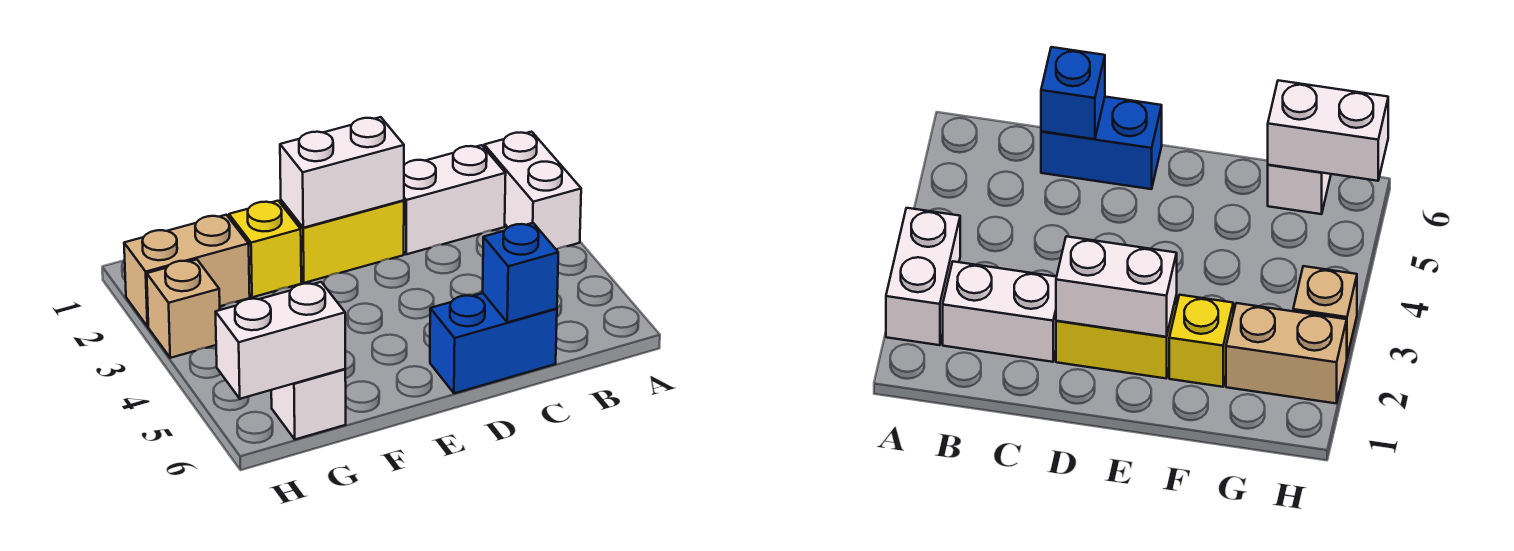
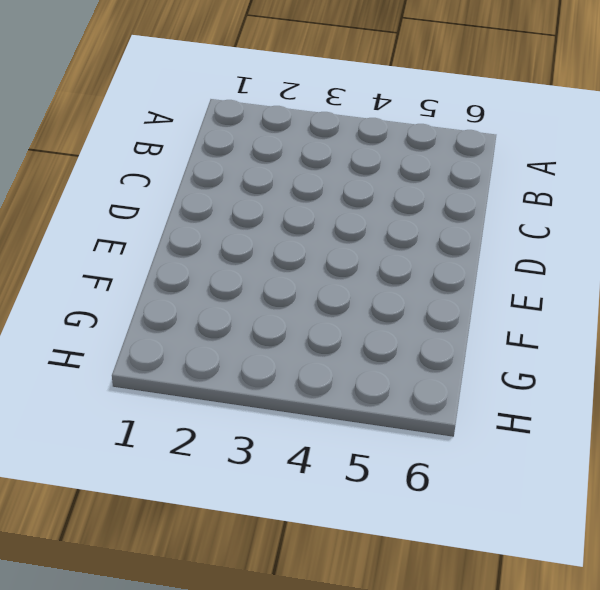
none -> white 1x2 brick [484,132,581,249]
none -> white 1x2 brick [404,145,506,254]

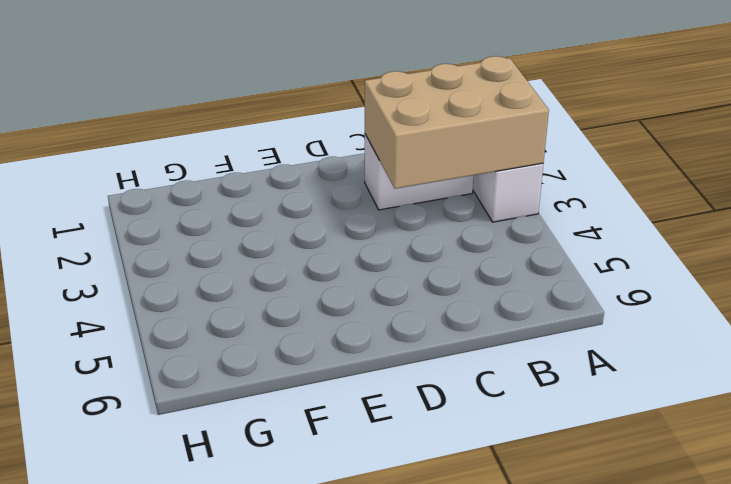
tan 2x3 brick [365,56,549,189] -> none
none -> blue 1x2 brick [430,293,557,393]
none -> yellow 1x2 brick [281,200,404,283]

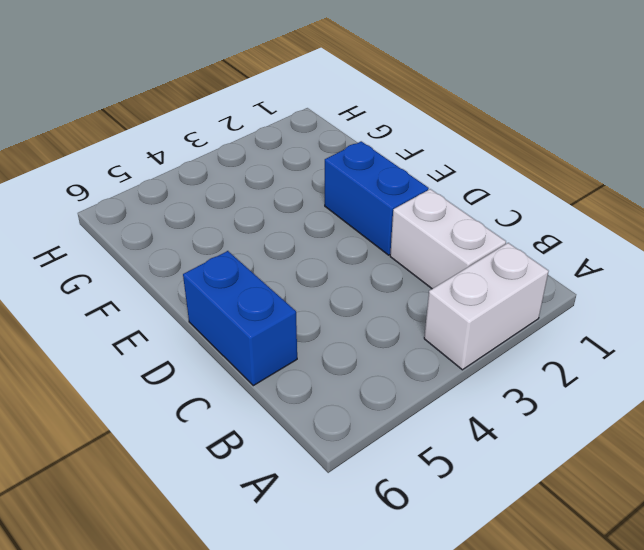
blue 1x2 brick [325,141,429,255] -> yellow 1x2 brick [281,200,404,283]
none -> yellow 1x1 brick [229,201,301,297]
none -> tan 1x2 brick [124,215,250,327]

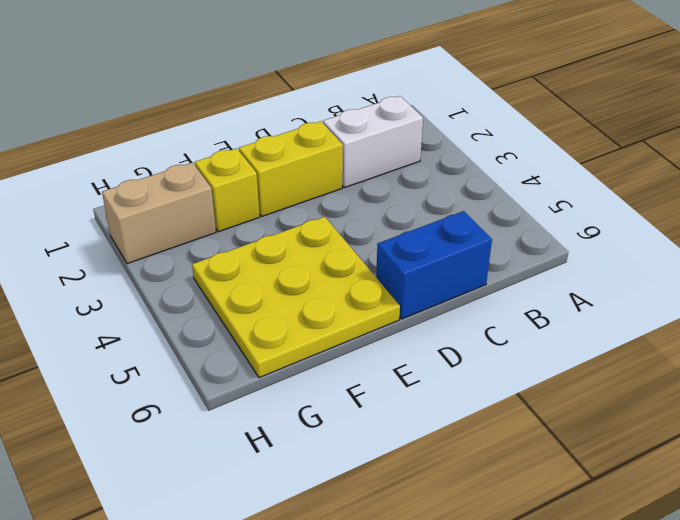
yellow 3x3 plate [192,217,400,378] -> white 1x1 brick [271,369,346,439]
none -> white 1x2 brick [484,132,581,249]
none -> tan 1x1 brick [147,260,220,358]

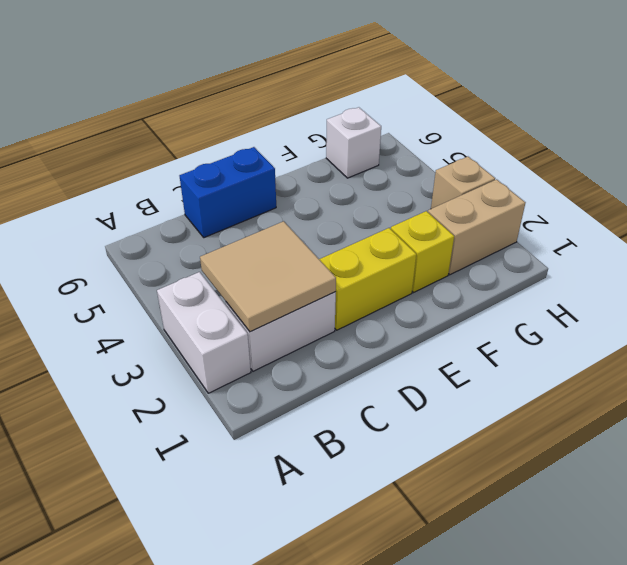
tan 2x2 tile [200,221,336,332] -> none
none -> blue 1x1 brick [483,223,558,322]
none -> white 1x2 brick [280,117,404,228]

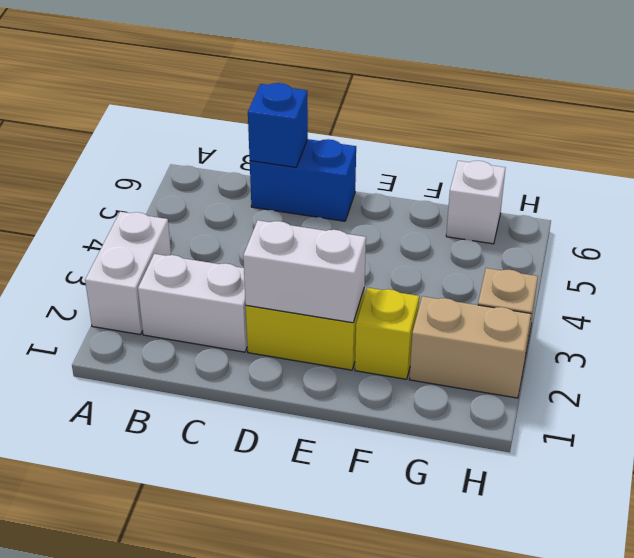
none -> white 1x2 brick [216,282,345,399]

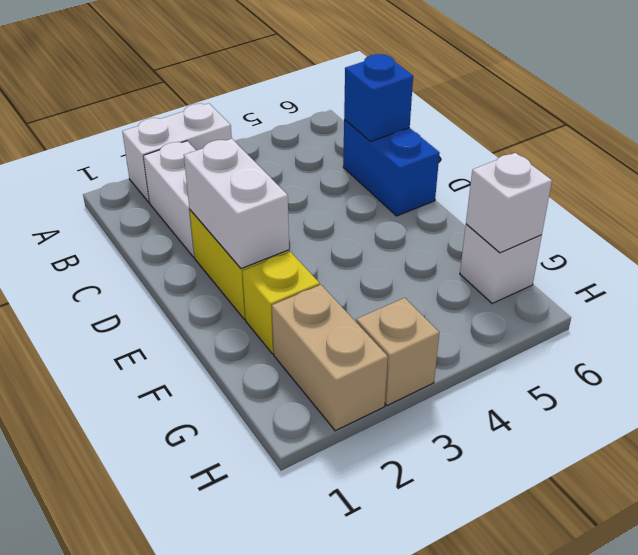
white 1x1 brick [466,153,552,253] -> white 1x2 brick [216,282,345,399]

